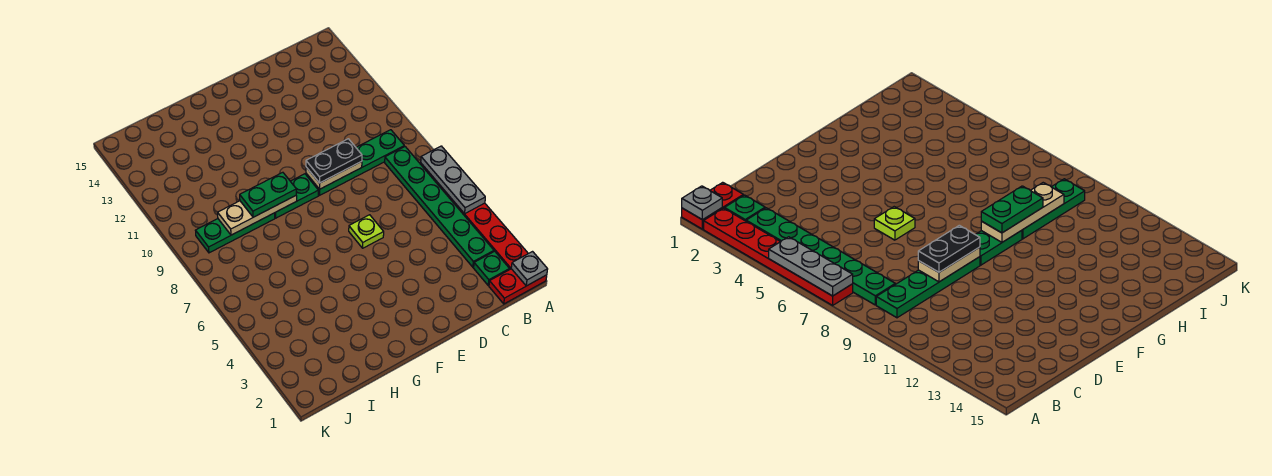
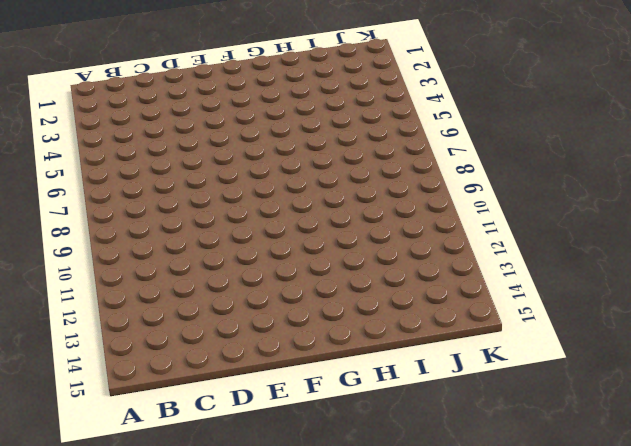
none -> red 1x2 plate [489,269,547,304]
none -> red 1x6 plate [421,164,528,270]
none -> green 1x1 plate [474,251,509,285]

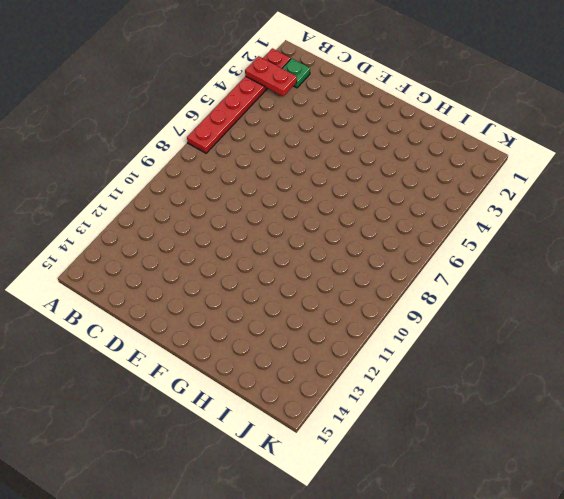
red 1x2 plate [245,56,297,96] -> red 1x2 plate moved to [489,269,547,304]
none -> green 1x6 plate [385,147,494,267]
none -> green 1x4 plate [306,130,404,195]
none -> lime 1x1 plate [349,215,384,248]

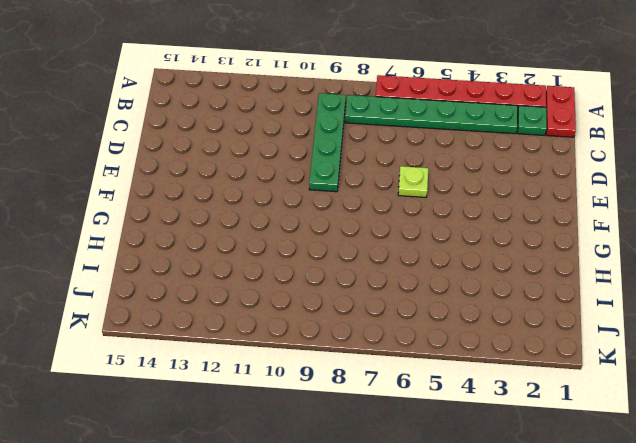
none -> green 1x2 plate [275,174,318,218]
none -> green 1x3 plate [196,213,275,253]
none -> grey 1x1 plate [511,252,548,286]

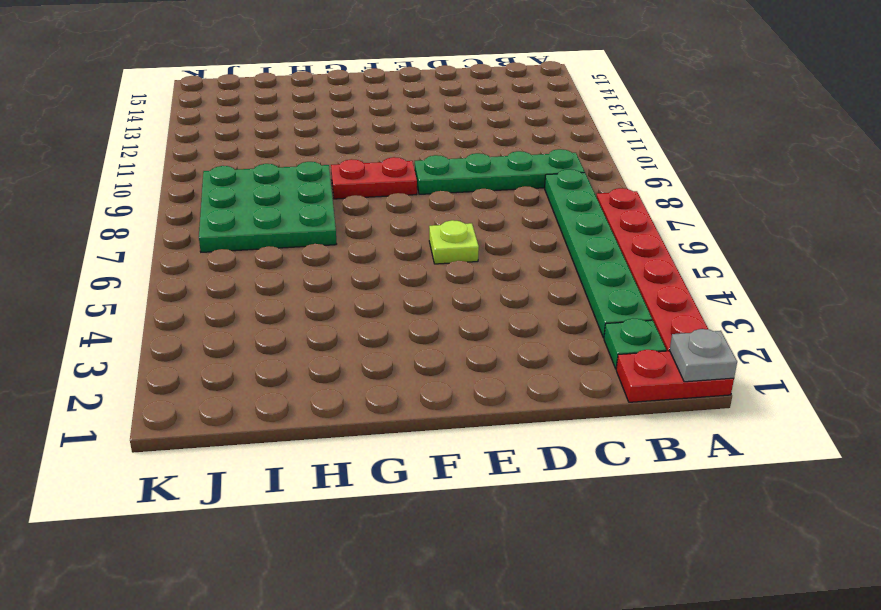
red 1x2 plate [331,157,417,199] -> green 1x2 plate [275,174,318,218]
green 3x3 plate [199,162,336,252] -> green 1x3 plate [196,213,275,253]
none -> grey 1x3 plate [421,146,485,214]
none -> tan 1x2 plate [306,161,362,189]
none -> tan 1x3 plate [218,196,297,235]

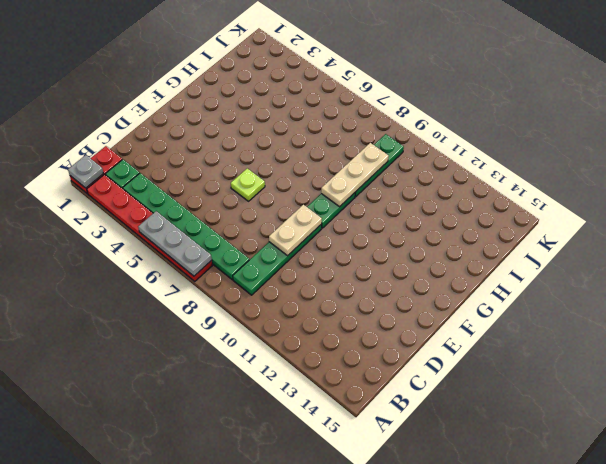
none -> black 1x2 plate [306,139,362,183]
none -> green 1x2 plate [240,172,296,217]

